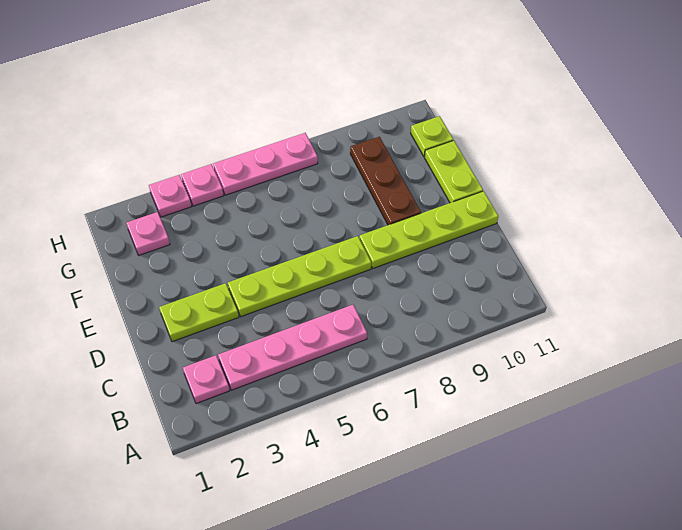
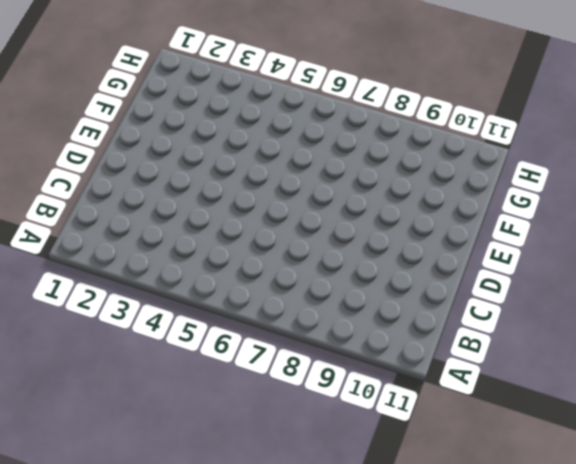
none -> pink 1x1 plate [183,355,230,404]
none -> pink 1x4 plate [218,305,367,390]
none -> lime 1x2 plate [159,283,239,342]

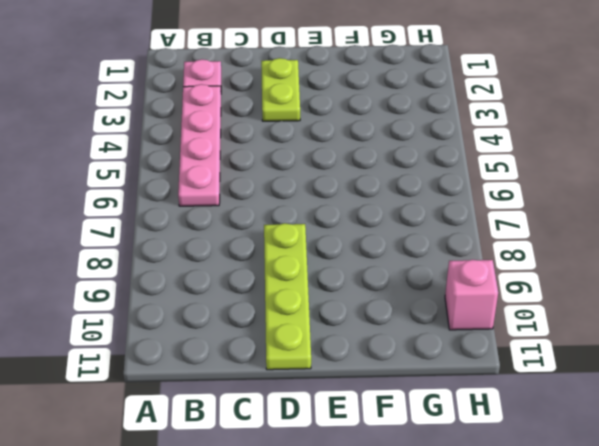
pink 1x1 brick [445,260,498,330] -> none
none -> lime 1x4 plate [228,236,371,317]
none -> brown 1x3 plate [350,137,421,225]
none -> lime 1x2 plate [425,141,483,203]

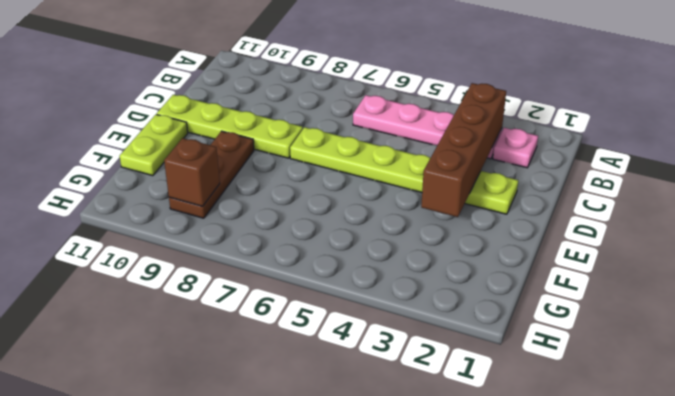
brown 1x4 brick [421,83,506,217] -> none
brown 1x1 brick [164,138,220,206] -> none
none -> pink 1x1 plate [127,212,170,255]
none -> lime 1x1 plate [411,116,453,157]
none -> pink 1x1 plate [149,175,192,217]

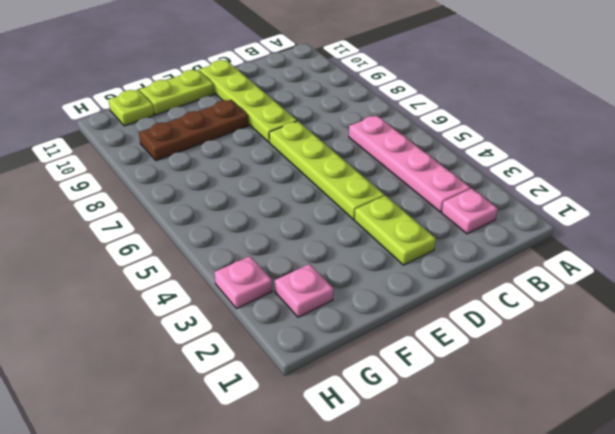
none -> pink 1x1 plate [181,164,224,206]
none -> pink 1x3 plate [213,133,318,195]

